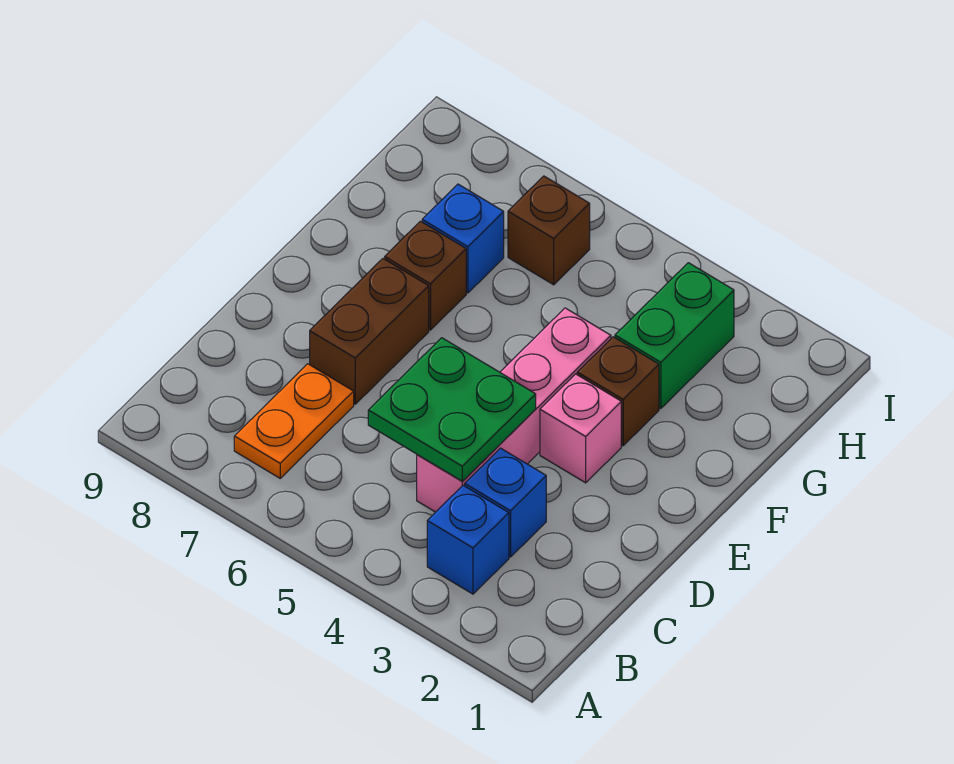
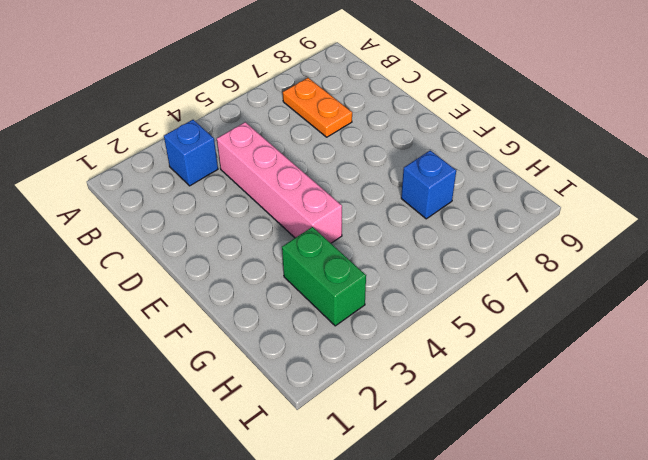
none -> blue 1x1 brick [465,448,546,557]
none -> brown 1x2 brick [310,259,429,404]
none -> pink 1x1 brick [540,374,621,483]

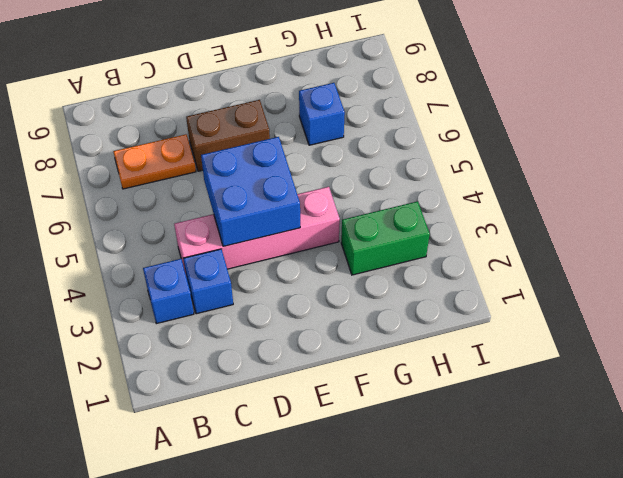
blue 2x2 brick [201,137,300,246] -> green 2x2 plate [368,338,536,481]
none -> pink 1x1 brick [540,374,621,483]
none -> brown 1x1 brick [577,337,659,446]
none -> brown 1x1 brick [385,221,466,330]

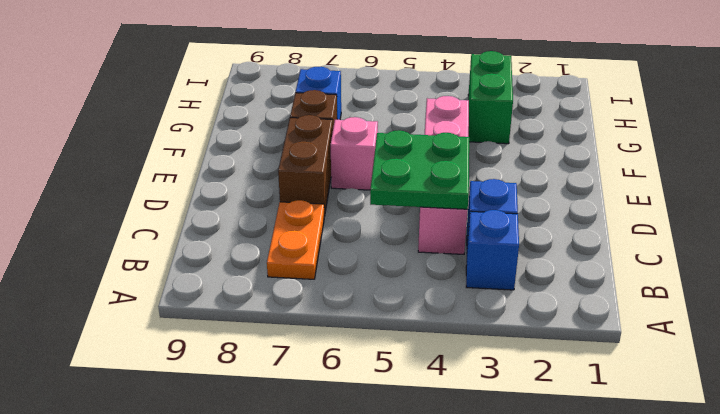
pink 1x1 brick [331,117,378,190] -> pink 1x1 brick moved to [540,374,621,483]
none -> brown 1x1 brick [577,337,659,446]
none -> brown 1x1 brick [508,176,590,285]

